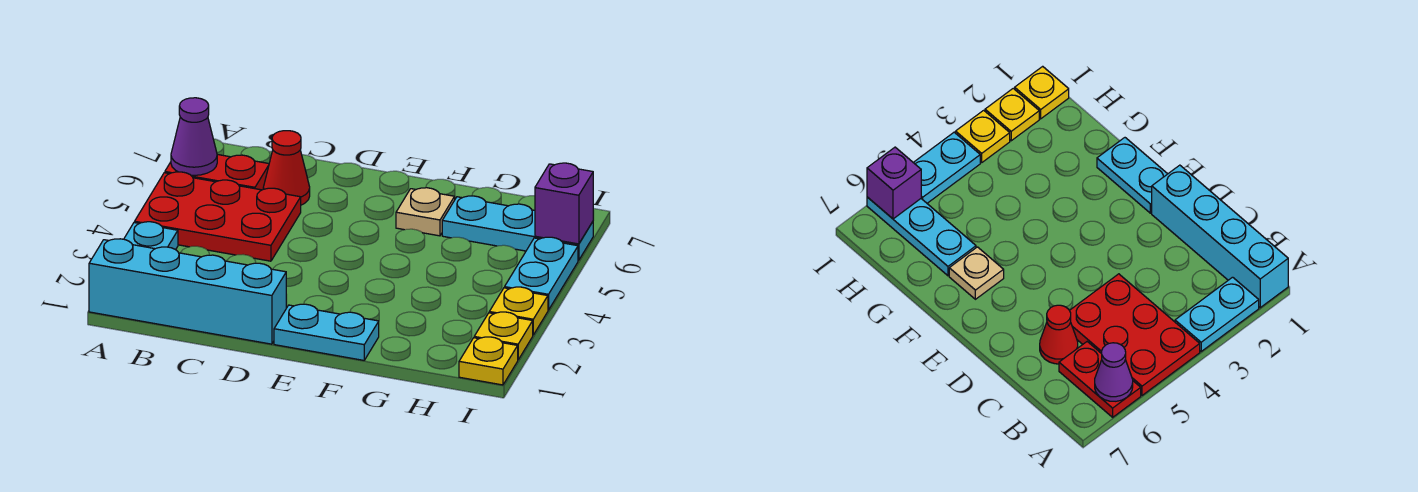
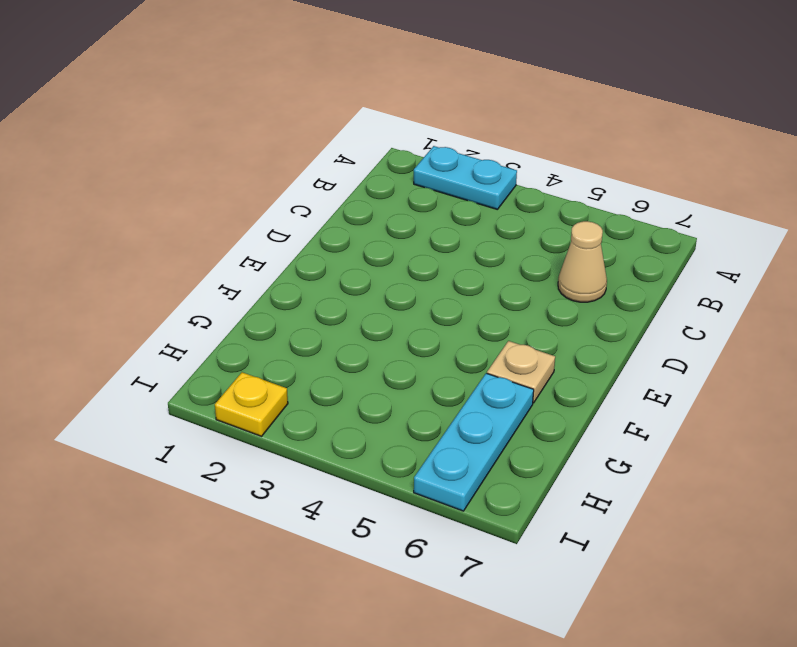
tan 1x1 cone [558,221,607,302] -> red 1x1 cone [263,131,310,205]
none -> cyan 1x4 brick [89,239,286,344]
none -> red 2x3 plate [135,172,301,261]
none -> red 1x2 plate [165,154,269,190]

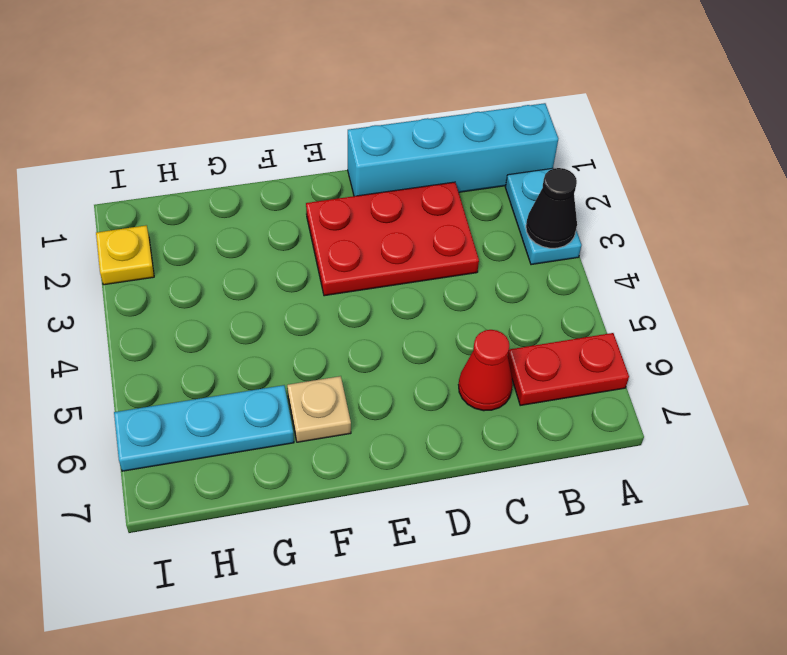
black 1x1 cone [526,168,577,248] -> none
red 2x3 plate [306,182,479,296] -> red 2x3 plate moved to [135,172,301,261]
none -> cyan 1x2 plate [274,304,379,360]
none -> yellow 1x1 plate [459,337,518,385]
none -> yellow 1x1 plate [489,287,548,335]

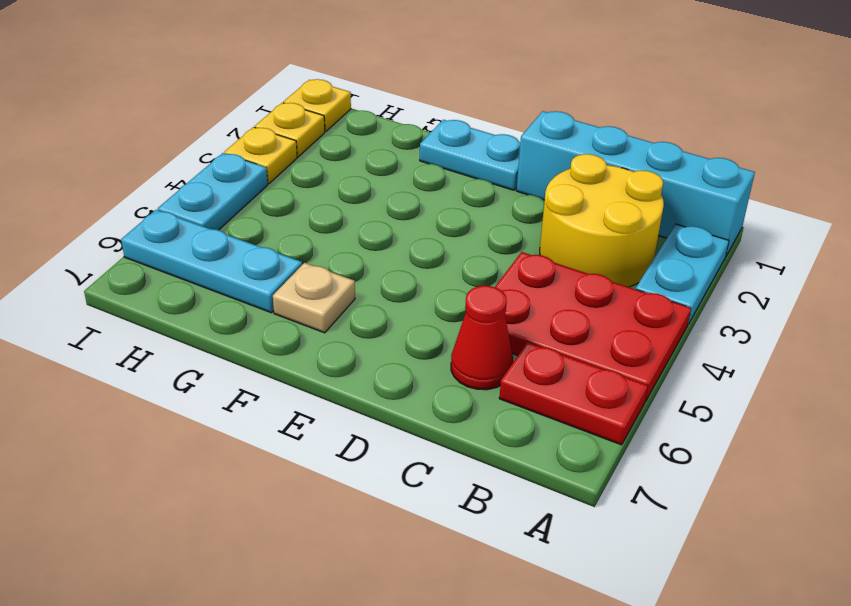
yellow 2x2 round brick [540,154,664,287] -> none
none -> purple 1x1 cone [171,98,217,175]
none -> purple 1x1 brick [535,163,593,244]

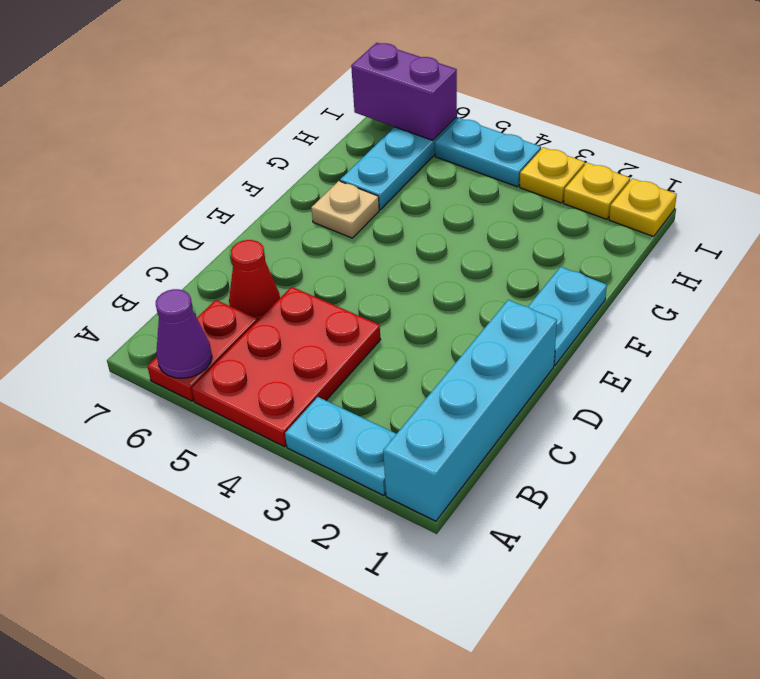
purple 1x2 brick [351,43,457,141] -> purple 1x1 brick [535,163,593,244]

